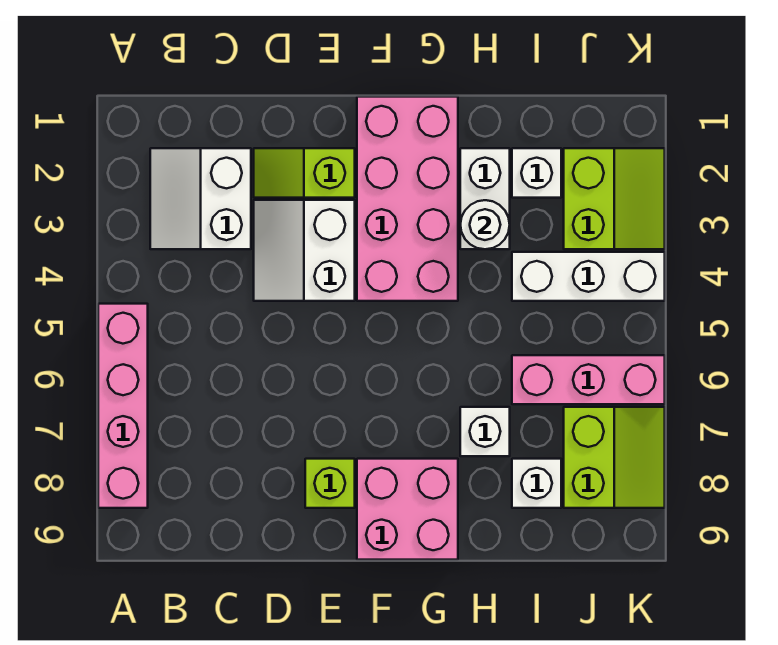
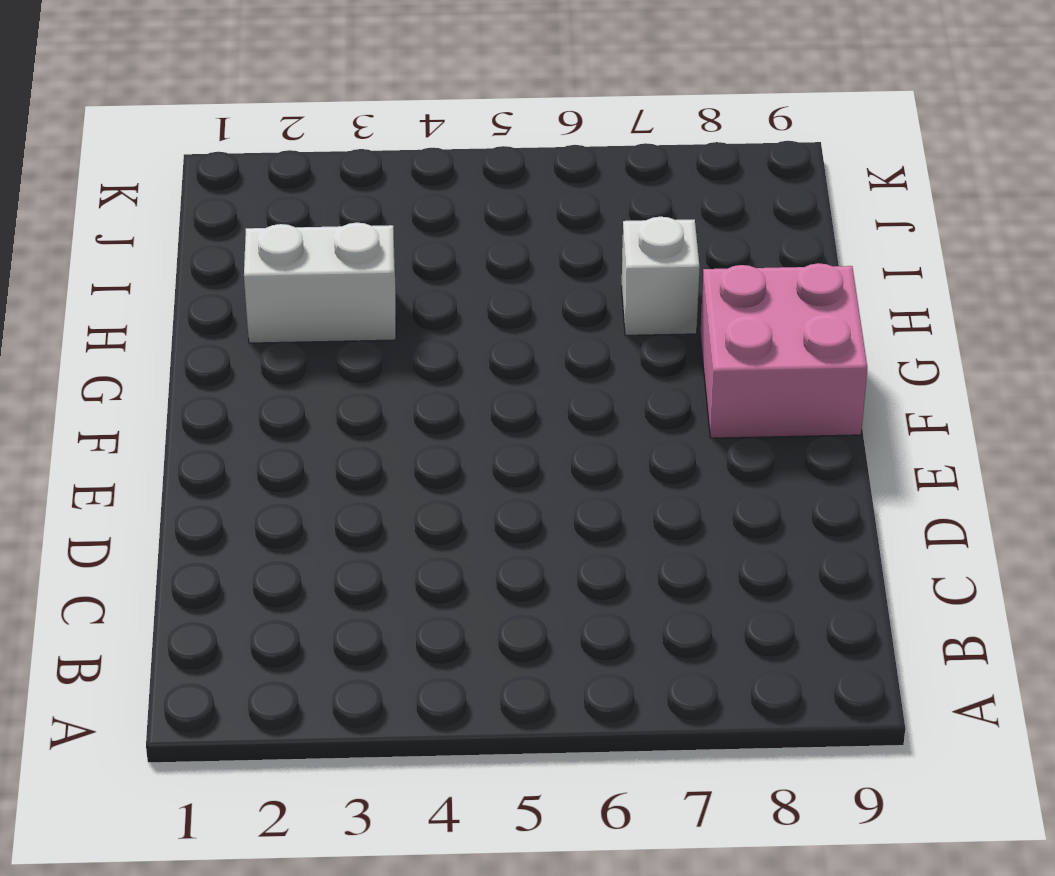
none -> pink 1x4 brick [98,304,148,508]
none -> white 2x2 slope [150,148,251,249]
none -> lime 1x2 slope [254,148,355,198]

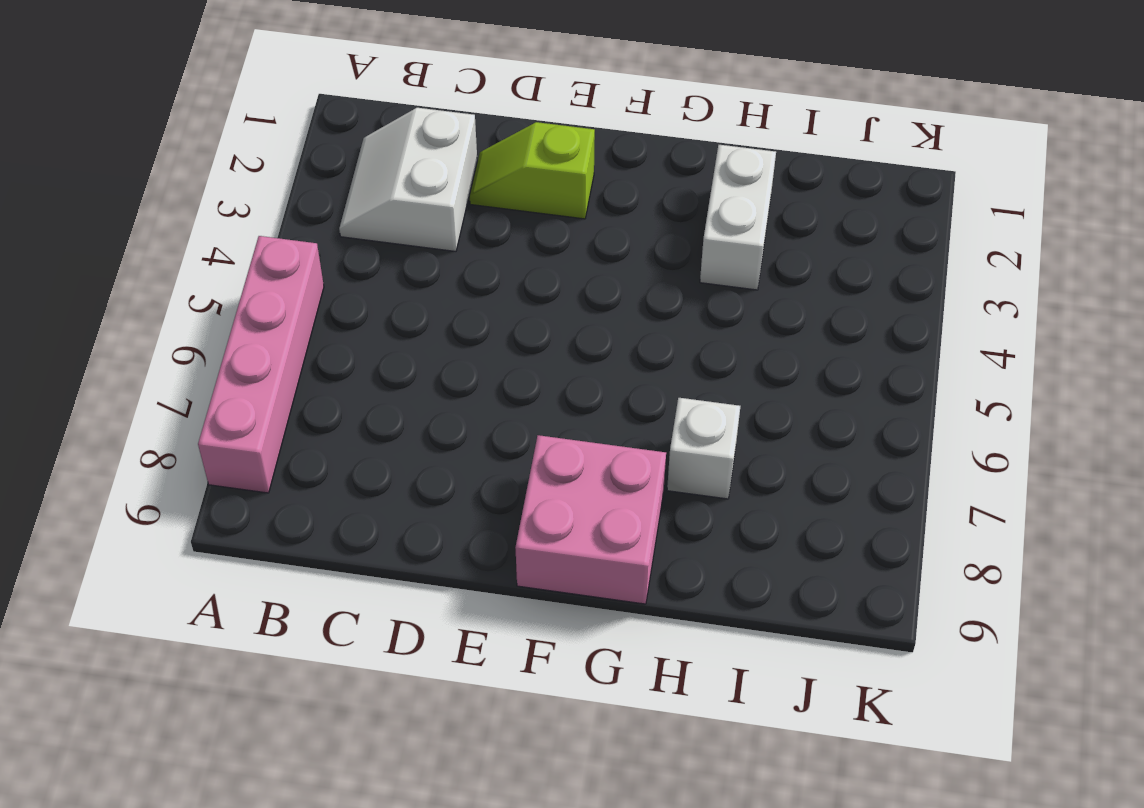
none -> white 2x2 slope [254,200,355,301]
none -> lime 1x1 brick [305,459,355,508]
none -> pink 2x4 brick [357,97,458,301]

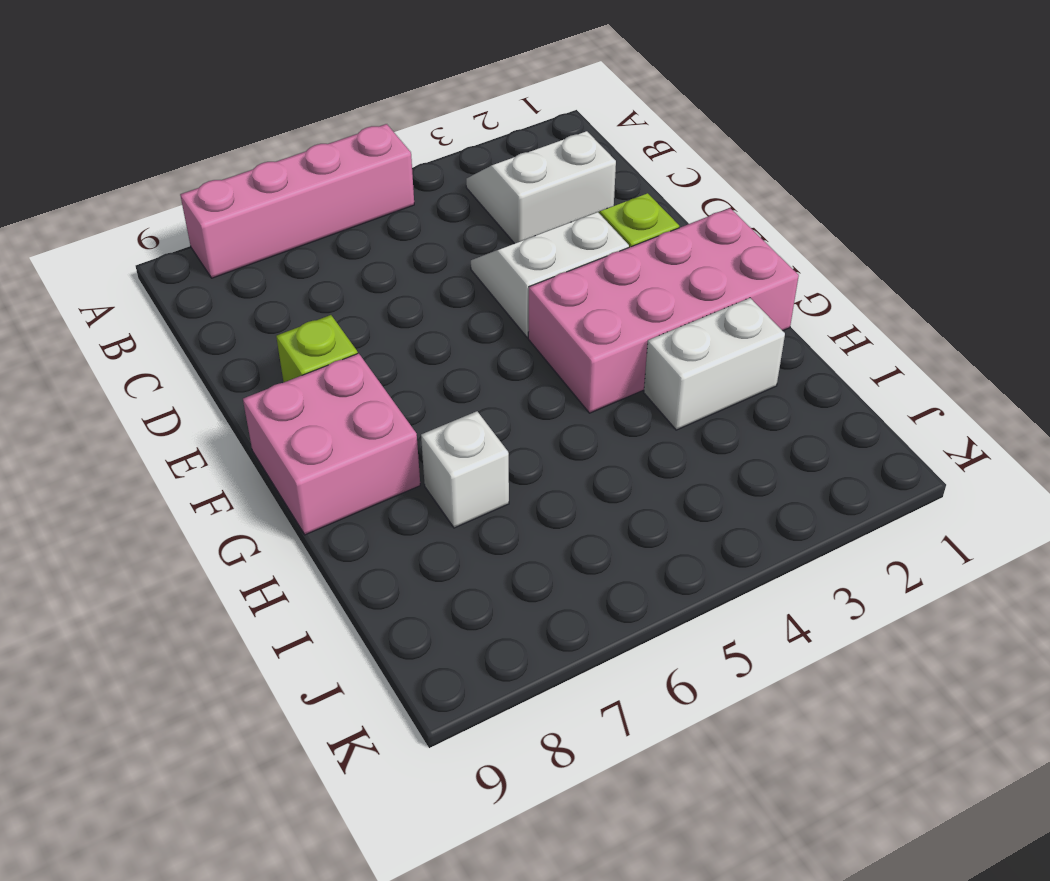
none -> white 1x1 brick [512,148,561,198]
none -> white 1x3 brick [512,252,665,301]
none -> pink 1x3 brick [512,355,665,404]

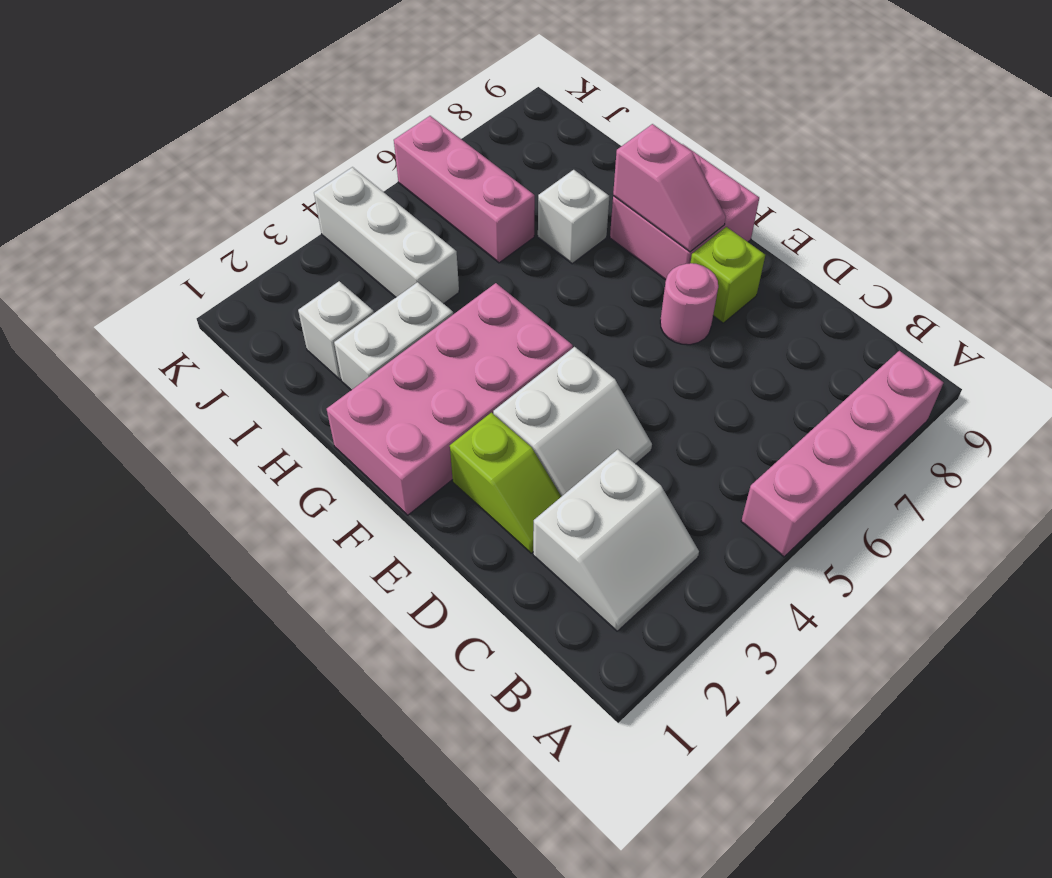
pink 1x1 round brick [660,263,718,345] -> none
pink 1x2 slope [613,124,726,252] -> none
none -> white 1x1 brick [512,459,561,508]
none -> lime 2x2 slope [564,148,665,249]
none -> lime 2x2 slope [564,407,665,508]

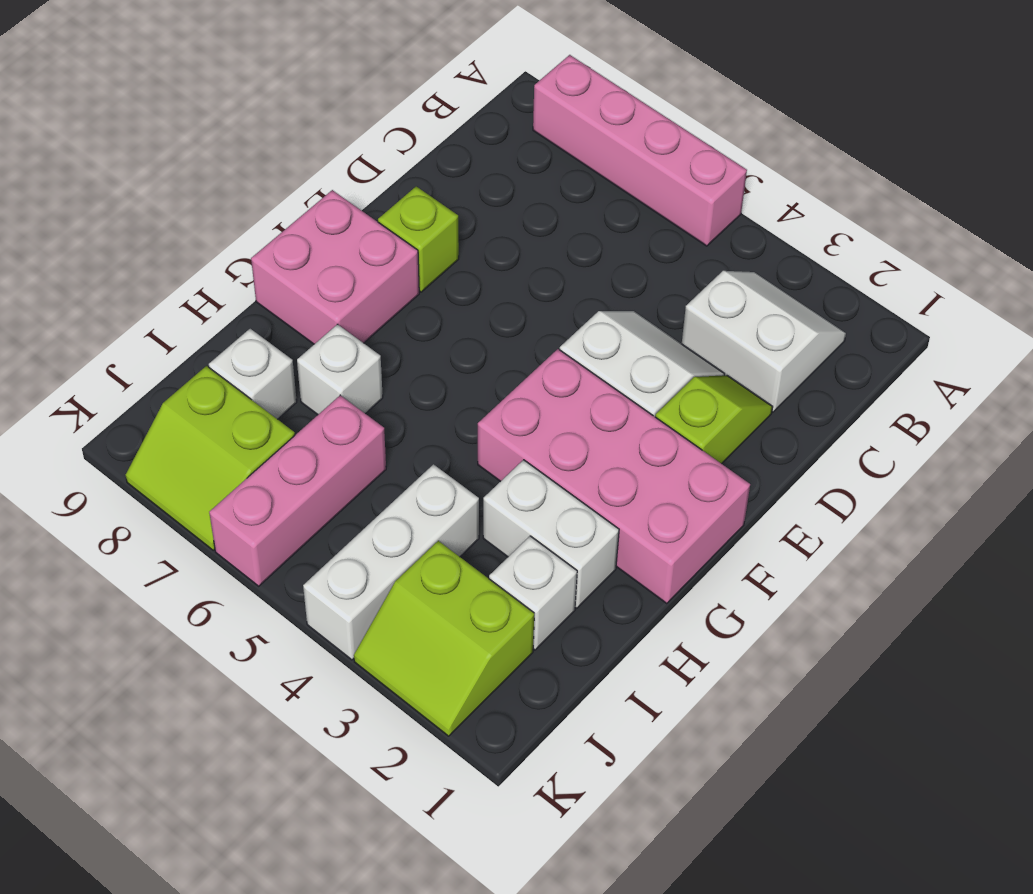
none -> white 1x1 round brick [460,200,510,249]

